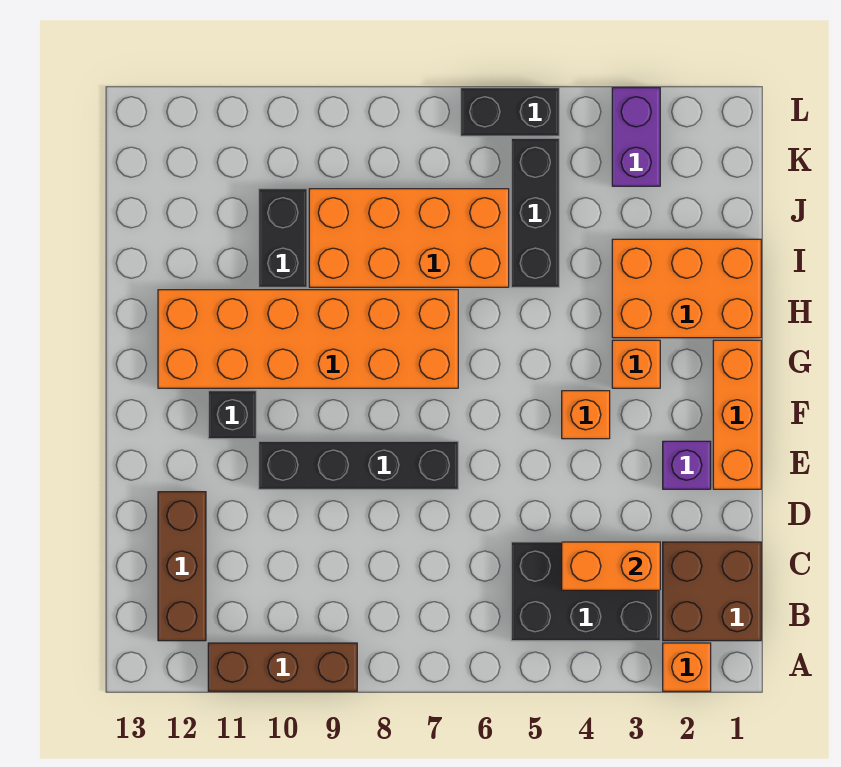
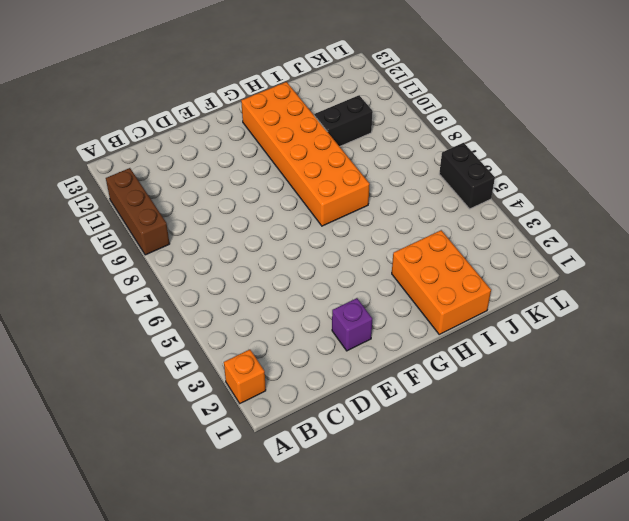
none -> brown 2x2 brick [663,542,761,641]
none -> black 2x3 brick [511,542,660,641]
none -> brown 1x3 brick [158,492,206,641]

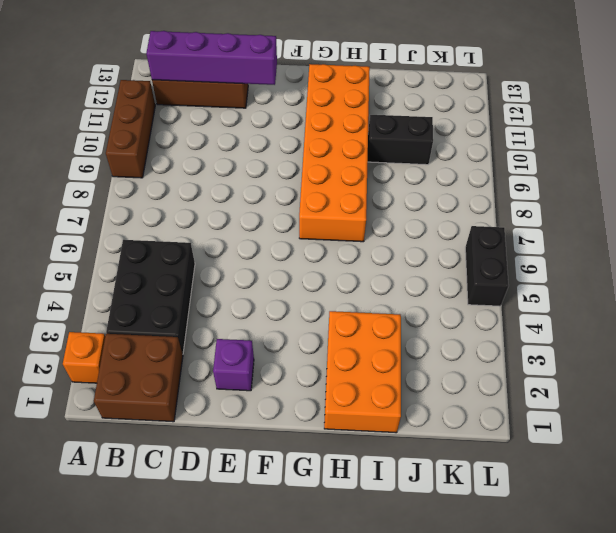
purple 1x4 brick [146,31,277,85] -> none
none -> orange 1x3 brick [713,340,761,489]
none -> black 1x4 brick [259,441,458,489]
none -> orange 1x1 brick [562,391,610,439]

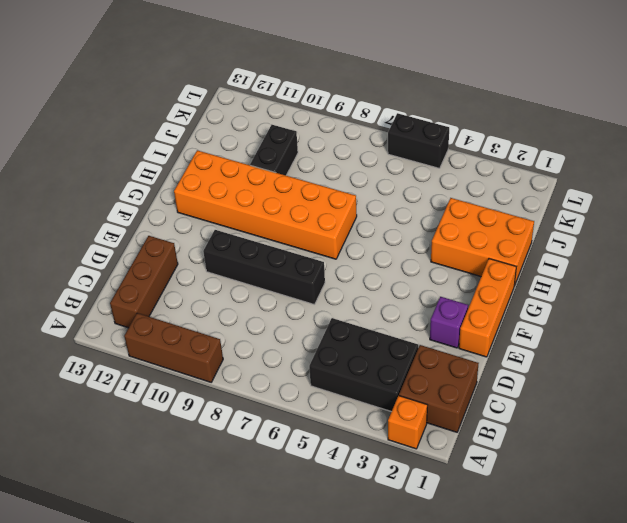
none -> orange 1x1 brick [562,391,610,439]
none -> black 1x1 brick [208,391,256,439]
none -> orange 1x1 brick [612,340,660,388]

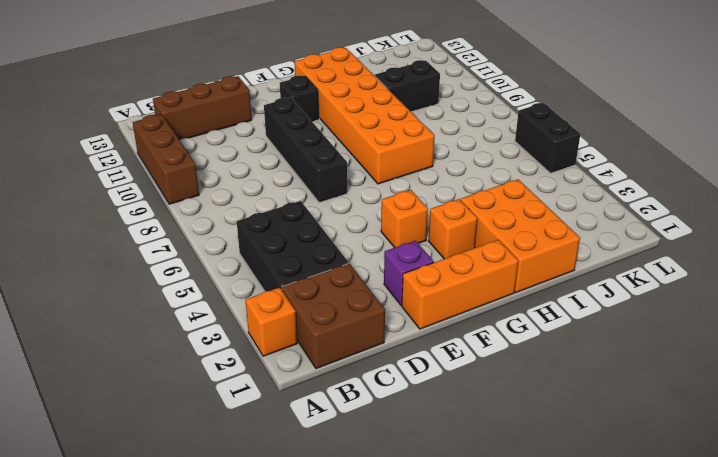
none -> black 1x3 brick [511,138,559,287]
none -> orange 2x4 brick [309,189,509,287]
none -> purple 1x2 brick [612,88,660,186]

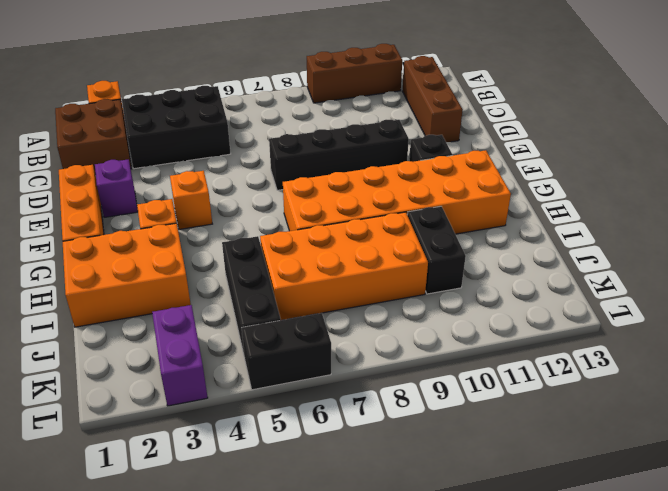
none -> orange 1x2 brick [562,542,660,590]

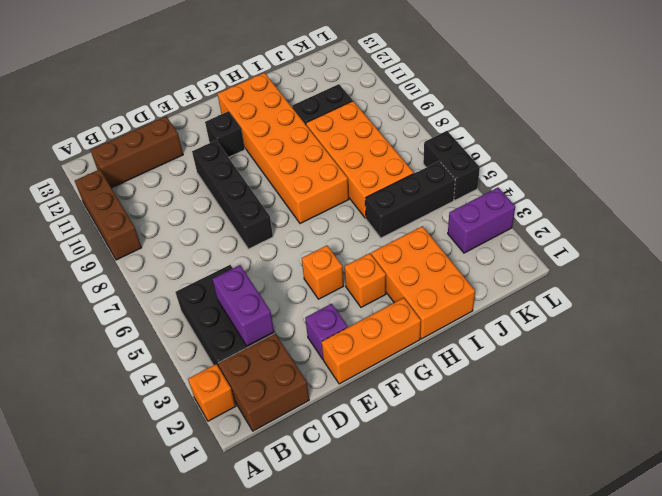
purple 1x2 brick [213,265,274,346] -> orange 1x2 brick [562,542,660,590]

